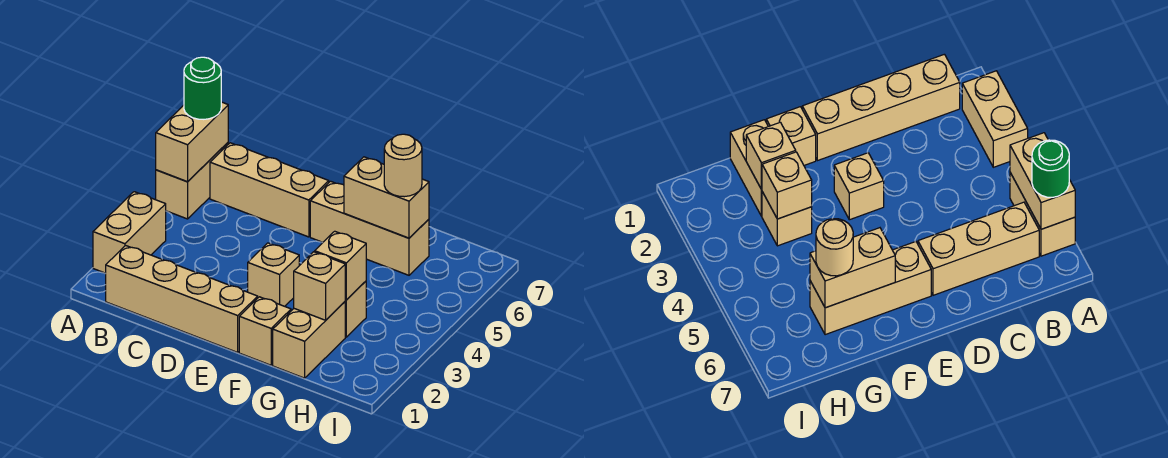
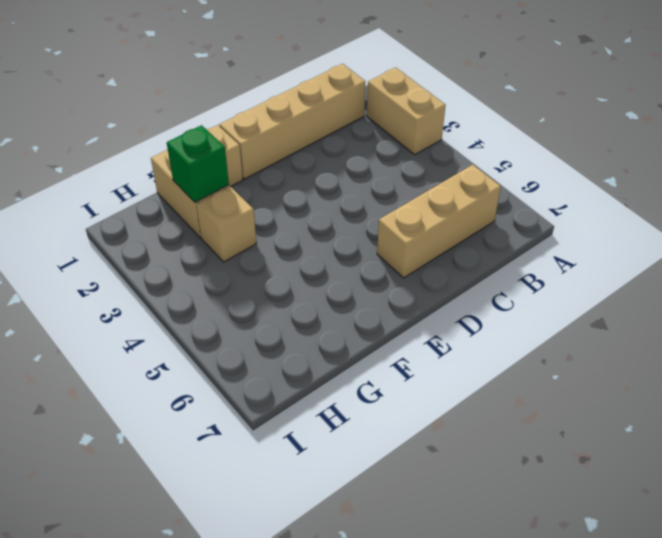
green 1x1 brick [167,125,229,202] -> tan 1x1 brick [294,252,345,320]
none -> tan 1x2 brick [156,143,228,219]
none -> tan 1x1 brick [248,243,299,306]
none -> tan 1x3 brick [310,181,429,275]

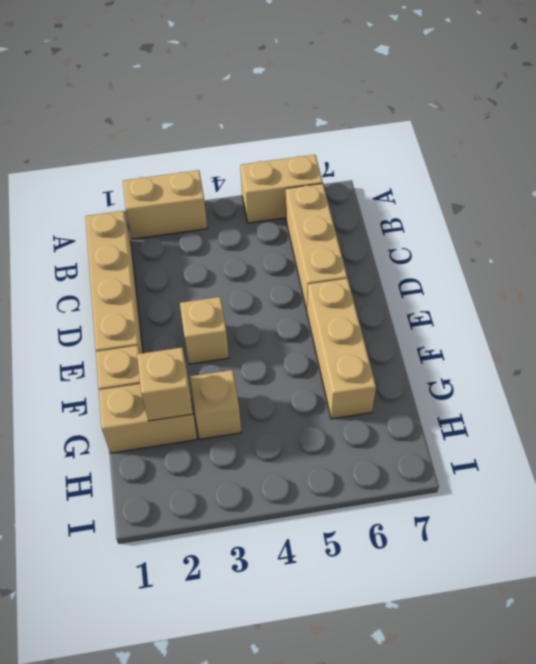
none -> tan 1x2 brick [156,102,228,182]
none -> tan 1x2 brick [344,157,429,238]
none -> tan 1x1 brick [315,231,366,300]

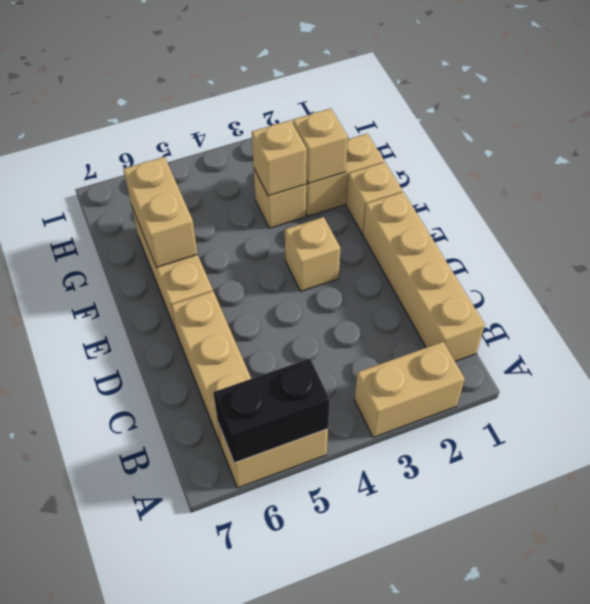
black 1x2 brick [213,359,330,463] -> tan 1x2 brick [156,102,228,182]
none -> green 1x1 round brick [184,57,221,119]
none -> tan 1x1 round brick [384,134,422,197]

